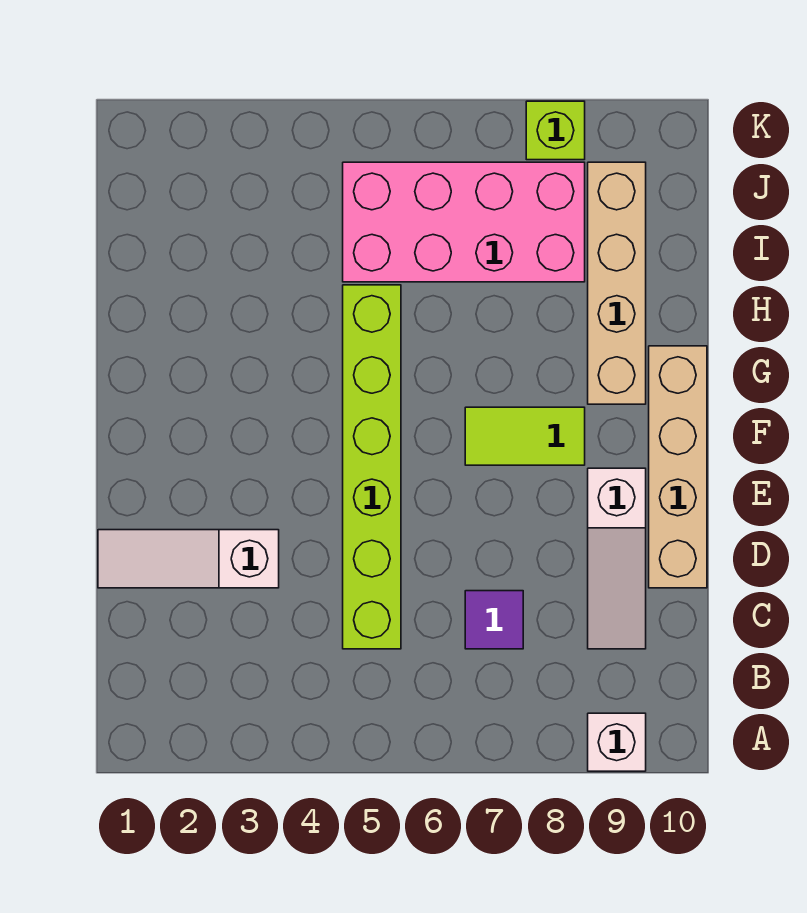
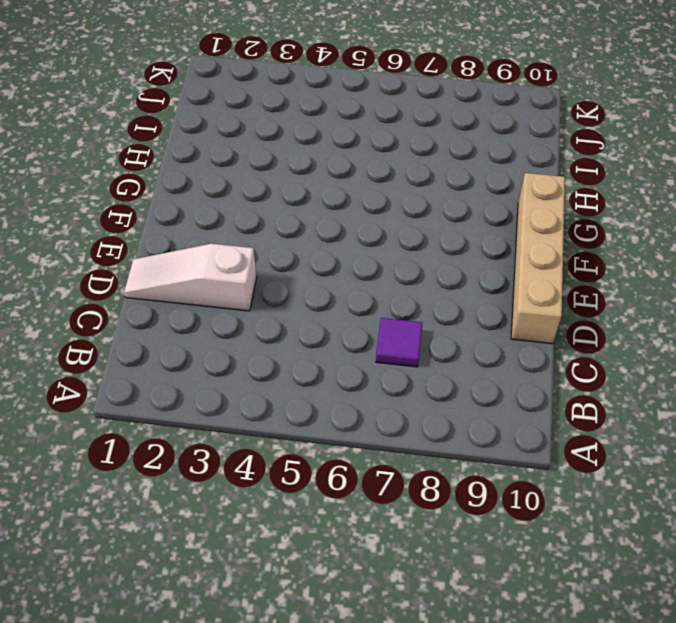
none -> white 1x1 brick [588,713,646,771]
none -> lime 1x6 brick [343,285,401,649]

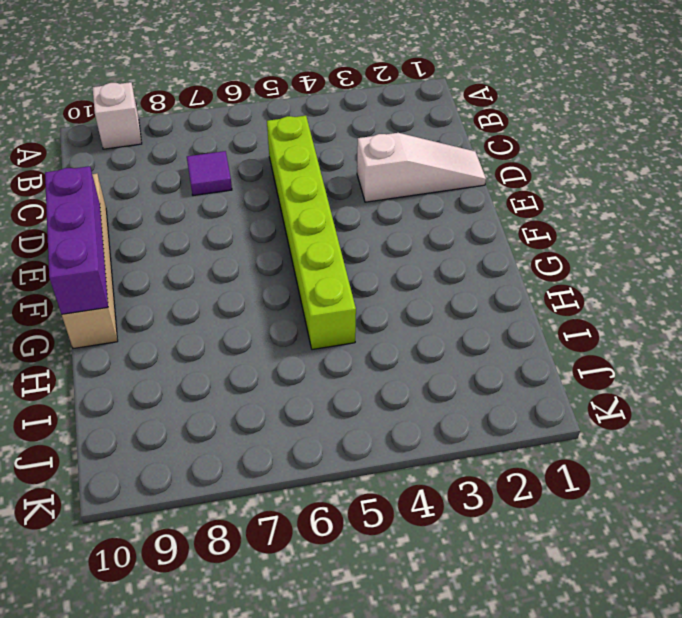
purple 1x3 brick [45,166,108,314] -> none
none -> white 1x3 slope [588,468,646,649]
none -> lime 1x2 tile [465,407,585,465]

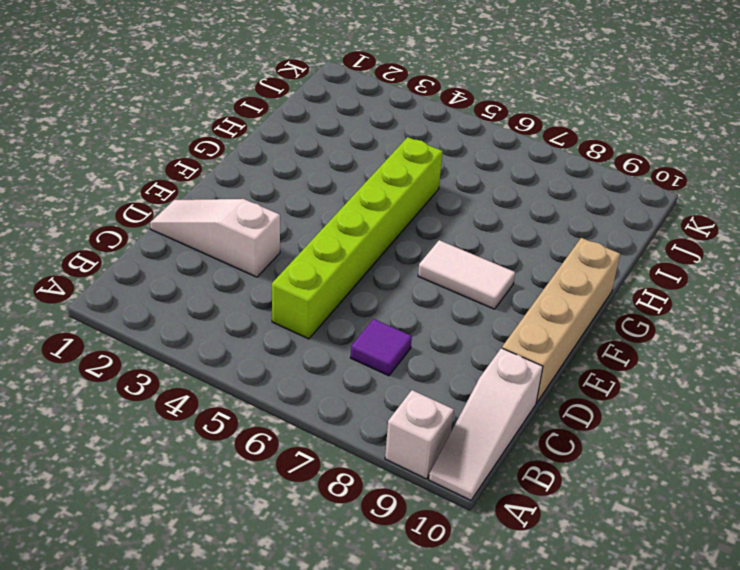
white 1x3 slope [429,348,543,500] -> white 1x3 slope moved to [588,468,646,649]
white 1x2 tile [418,240,515,309] -> lime 1x2 tile [465,407,585,465]
none -> tan 1x4 brick [588,162,646,404]
none -> pink 2x4 brick [343,162,585,282]

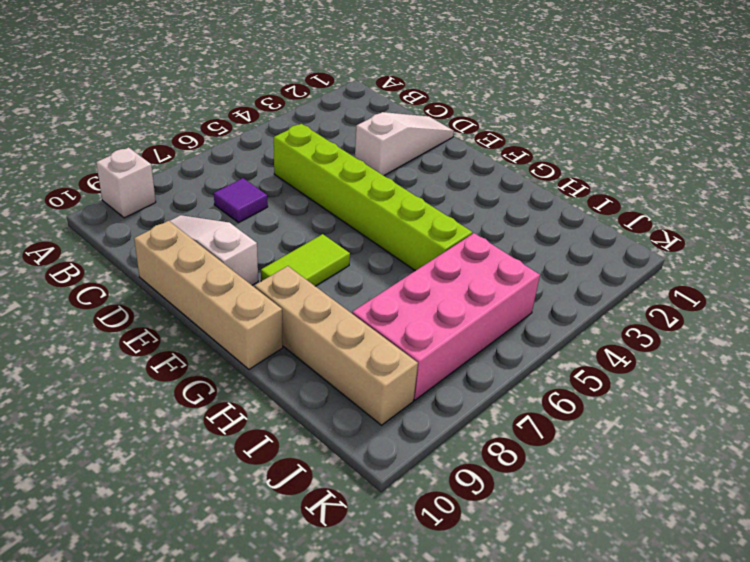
none -> lime 1x1 brick [526,101,585,160]

